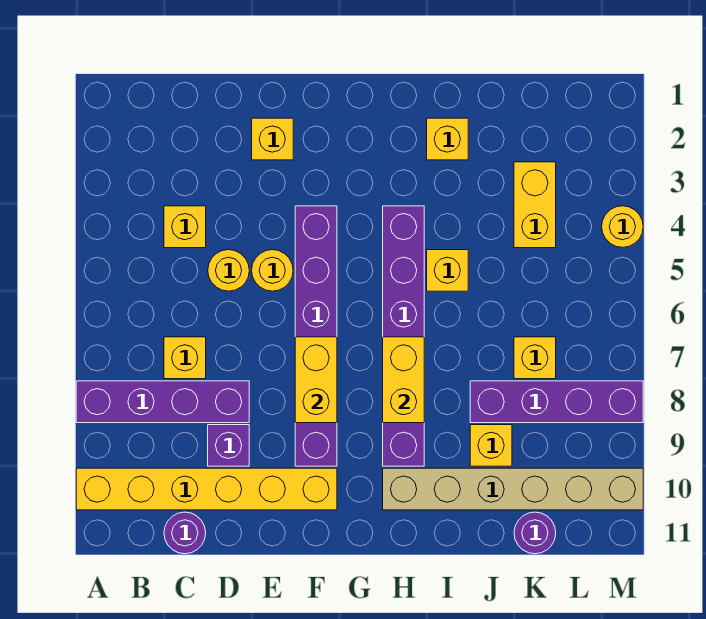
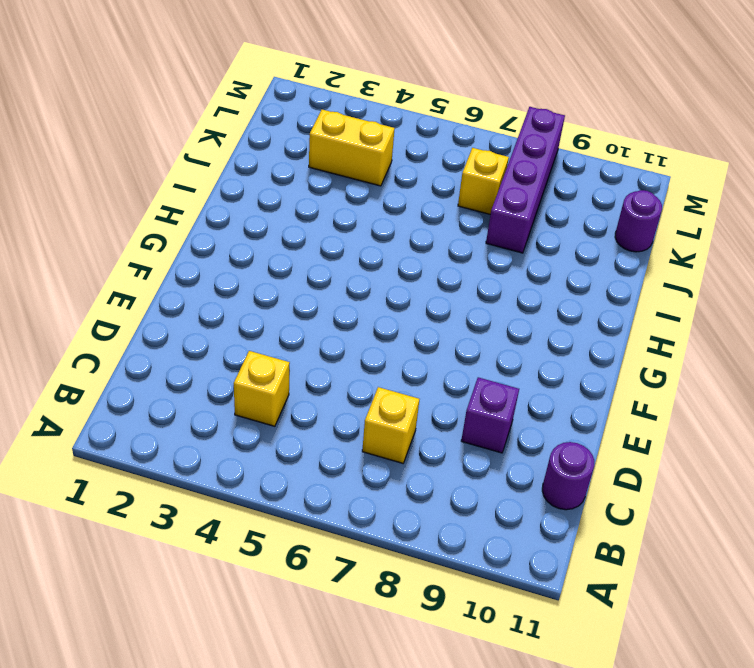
none -> purple 1x4 brick [76,381,249,423]
none -> yellow 1x6 brick [76,468,337,510]
none -> yellow 1x1 round brick [208,250,249,291]

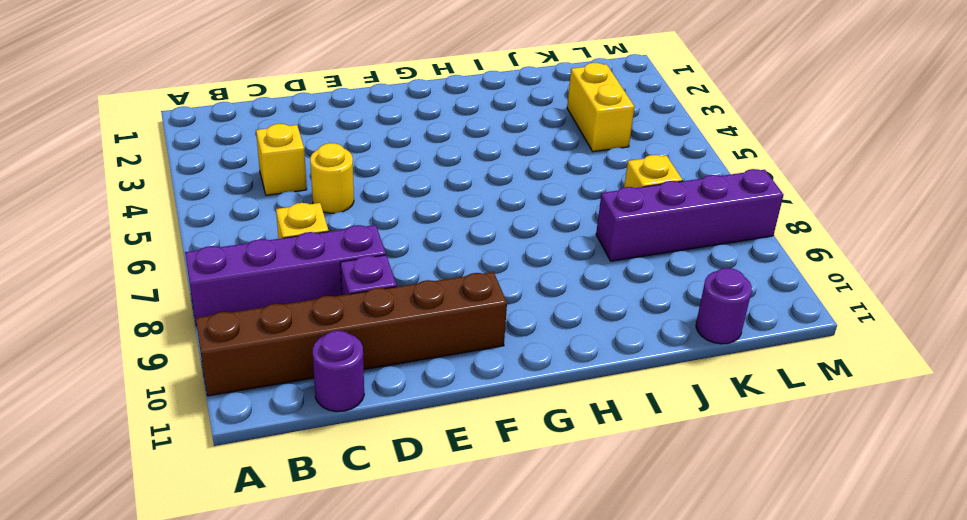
brown 1x6 brick [196,272,507,396] -> yellow 1x6 brick [76,468,337,510]
none -> yellow 1x1 brick [252,118,293,160]
none -> yellow 1x1 round brick [252,250,293,291]
none -> purple 1x6 brick [295,206,337,466]

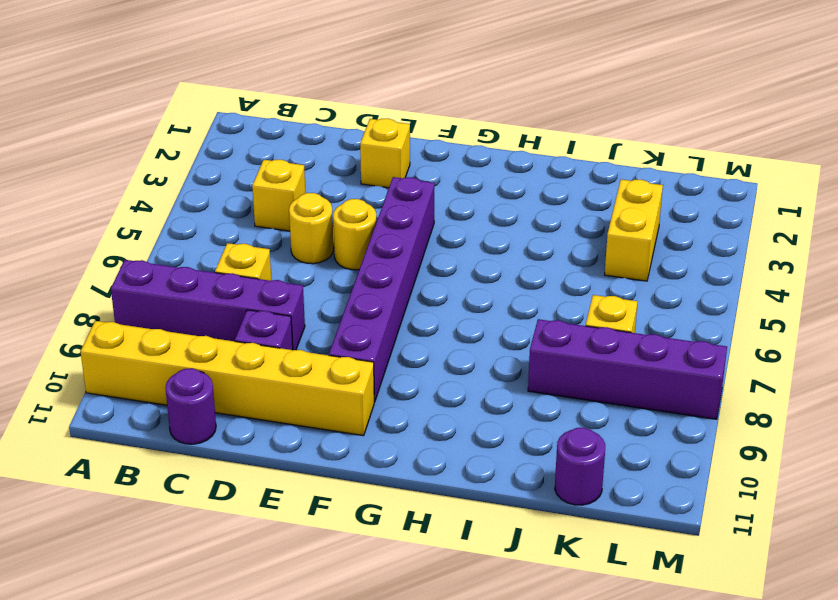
none -> purple 1x6 brick [383,206,424,466]
none -> tan 1x6 brick [383,468,643,510]
none -> yellow 1x1 brick [427,118,468,160]

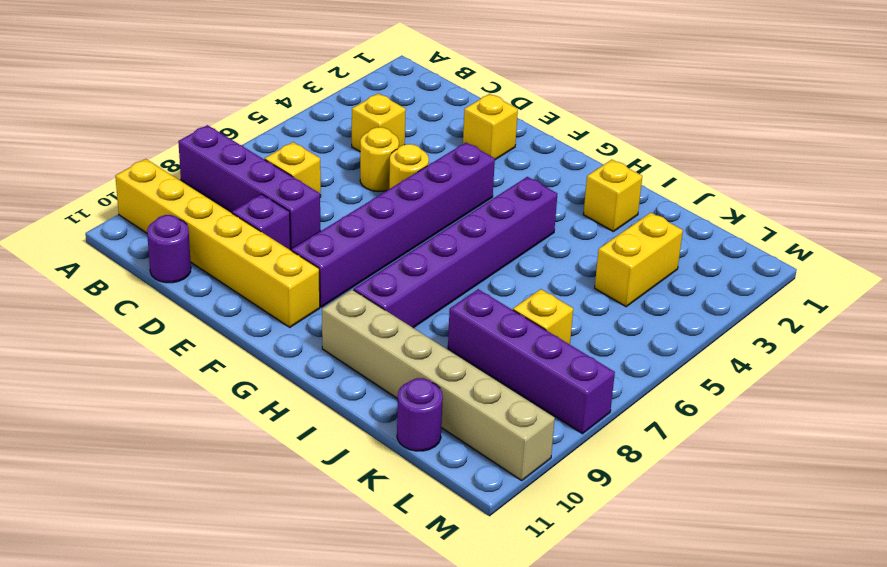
none -> yellow 1x1 brick [427,250,468,291]
none -> yellow 1x1 brick [470,425,512,466]
none -> yellow 1x1 round brick [602,206,643,247]

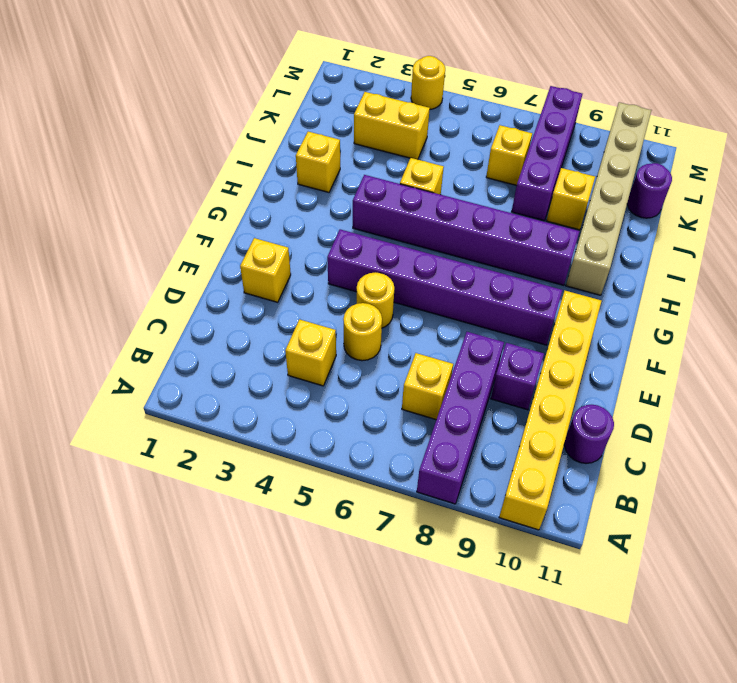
none -> yellow 1x2 brick [295,337,337,423]
none -> yellow 1x2 brick [383,337,424,423]

